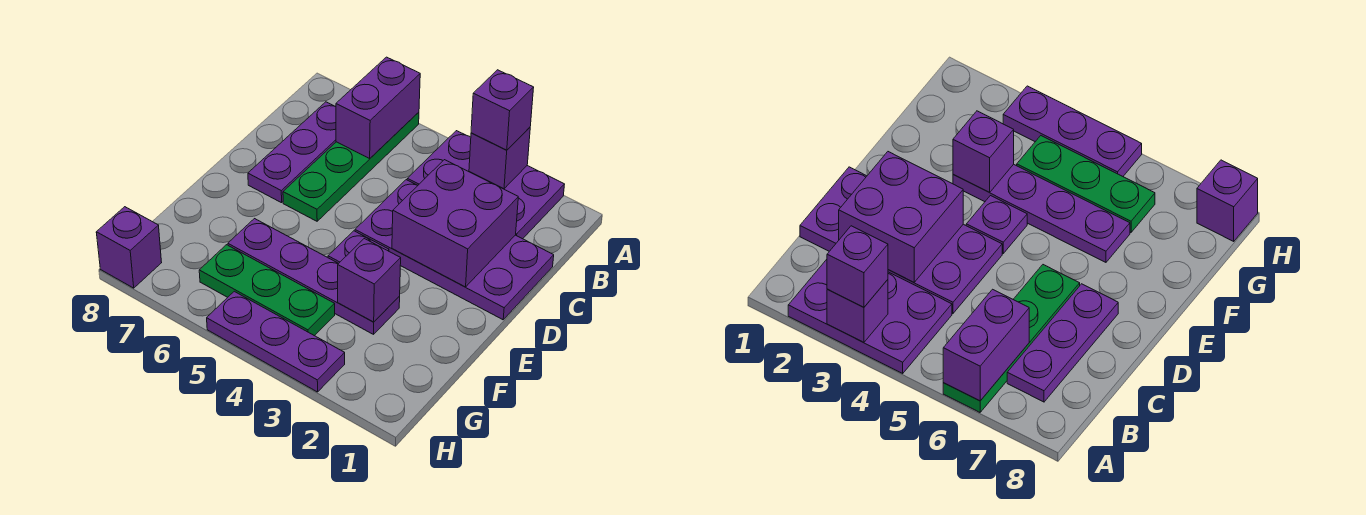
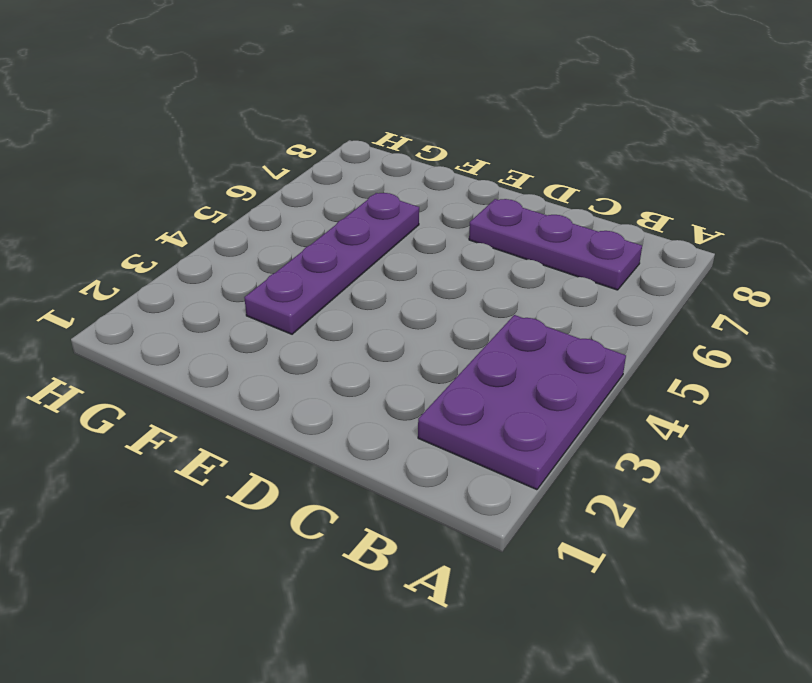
none -> green 1x4 plate [283,112,419,221]
none -> purple 2x4 plate [355,180,554,320]
none -> purple 1x1 plate [328,231,389,263]

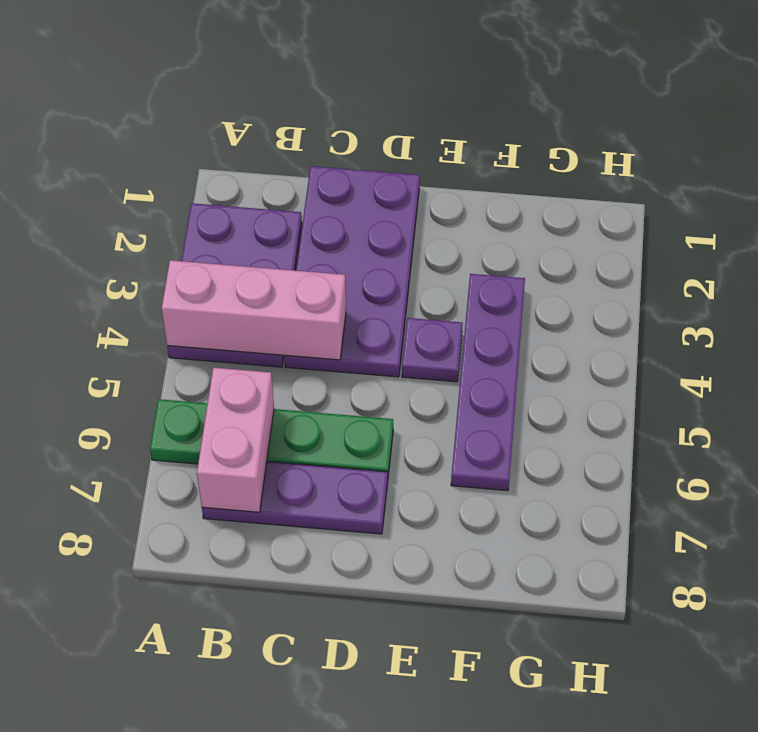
pink 1x3 brick [162,260,346,360] -> none
pink 1x2 brick [197,368,274,512] -> purple 1x2 brick [336,57,420,159]
none -> green 1x3 plate [199,245,335,336]
none -> purple 1x3 plate [207,291,345,392]
none -> purple 1x1 brick [96,207,162,288]

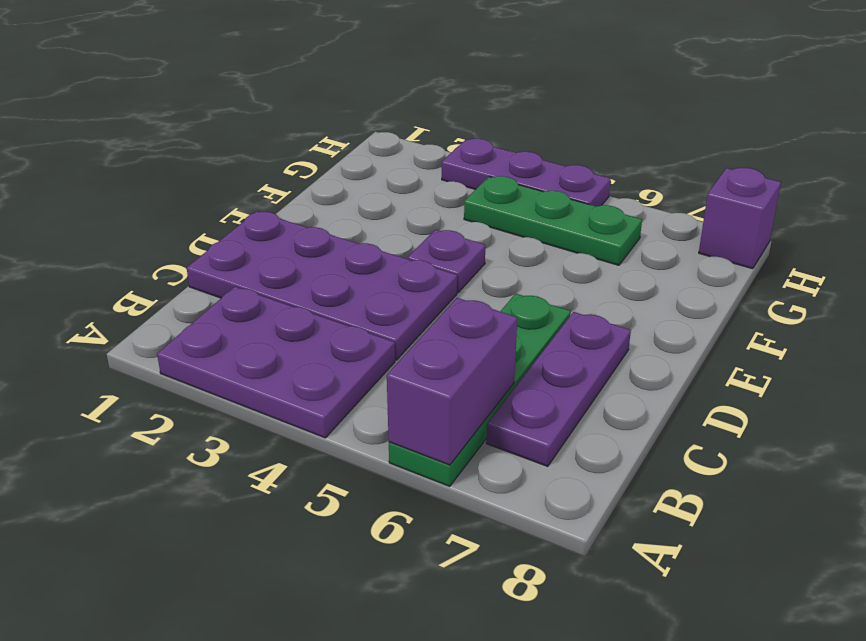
none -> purple 1x4 plate [228,219,400,334]
none -> purple 1x1 brick [469,127,530,189]
none -> purple 2x2 brick [392,160,518,287]

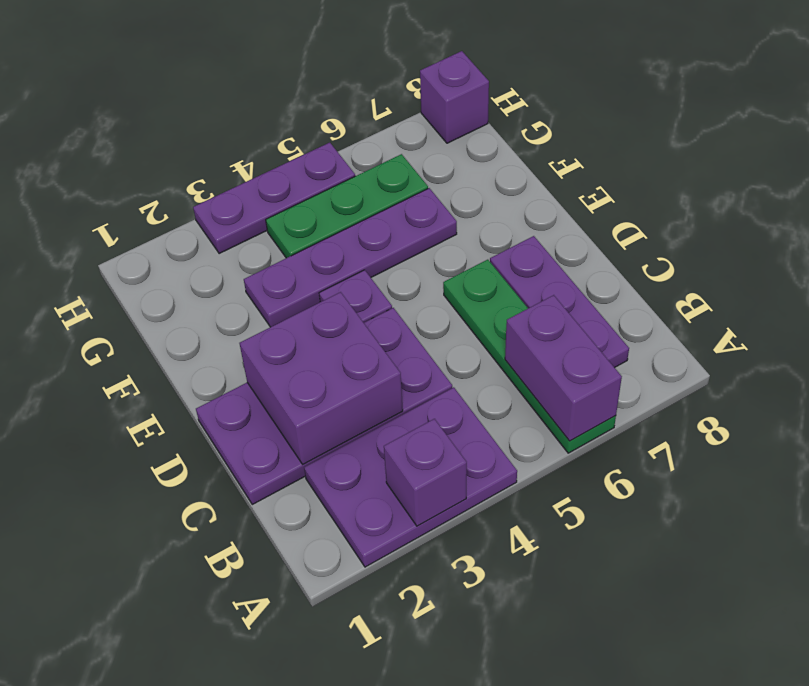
none -> purple 1x1 brick [338,239,401,322]
none -> purple 1x1 brick [471,70,534,150]

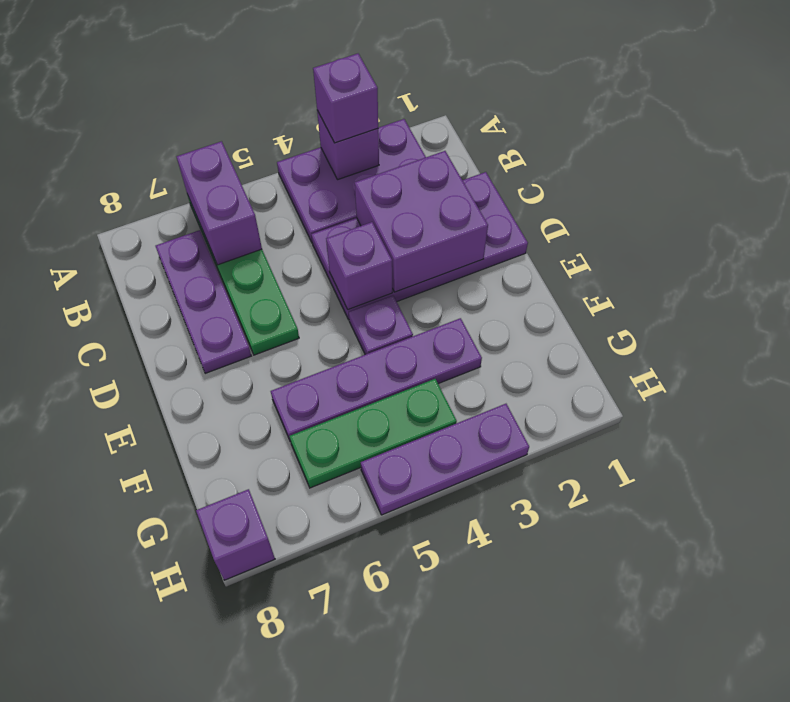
purple 1x1 brick [326,222,392,310] -> purple 1x1 brick moved to [338,239,401,322]

